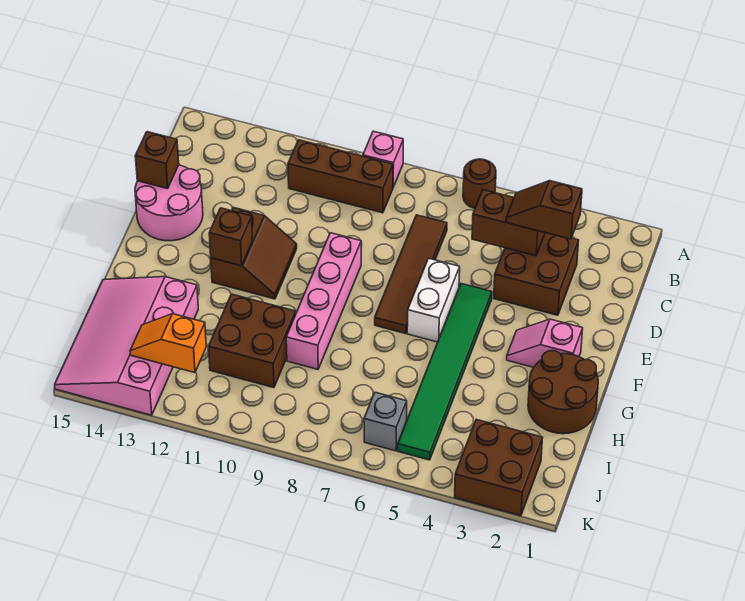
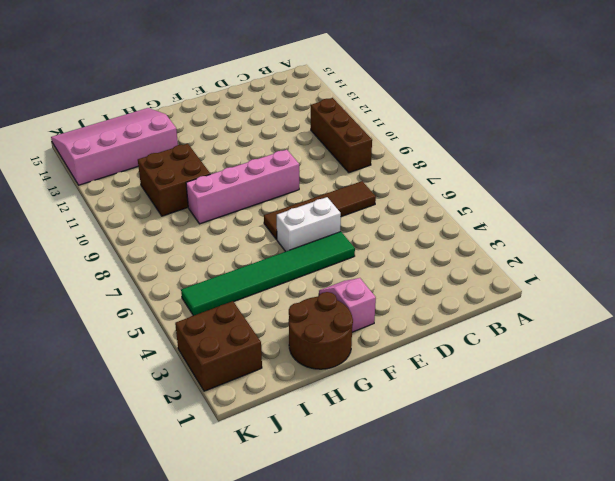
none -> brown 1x1 round brick [463,159,496,209]
none -> pink 1x1 brick [363,131,403,187]
none -> brown 2x2 brick [494,233,579,315]

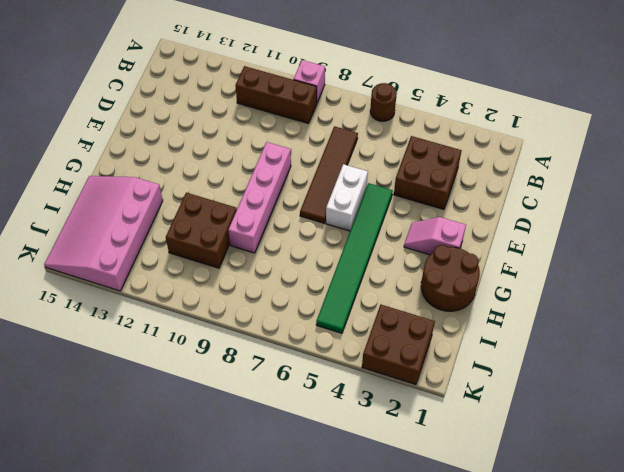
none -> pink 2x2 round brick [135,165,203,241]
none -> brown 2x2 slope [211,208,297,299]
none -> grey 1x1 brick [364,392,407,451]

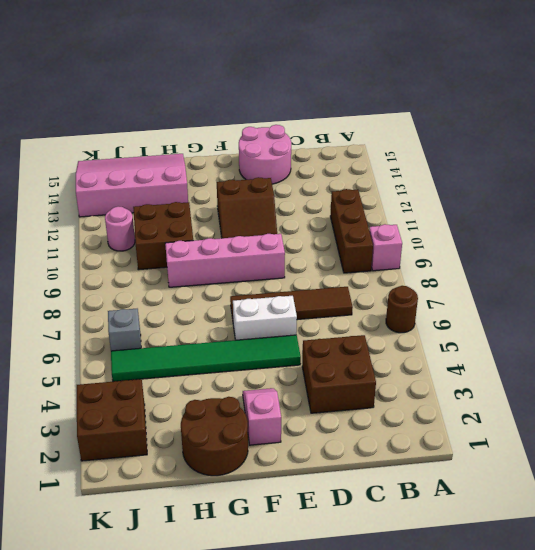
pink 1x1 round brick [105,206,135,251] -> none
none -> brown 1x2 brick [472,190,545,256]
none -> brown 1x1 brick [135,132,179,189]
none -> brown 1x1 brick [209,208,252,266]

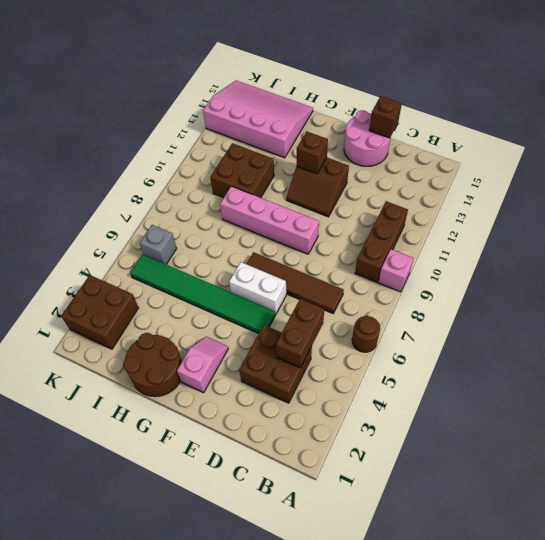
none -> orange 1x2 slope [130,314,206,373]
none -> brown 1x2 slope [506,181,582,239]

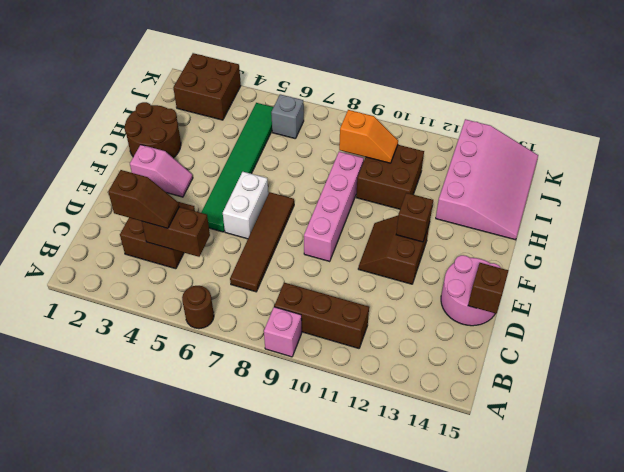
orange 1x2 slope [339,110,398,163] -> orange 1x2 slope moved to [130,314,206,373]

